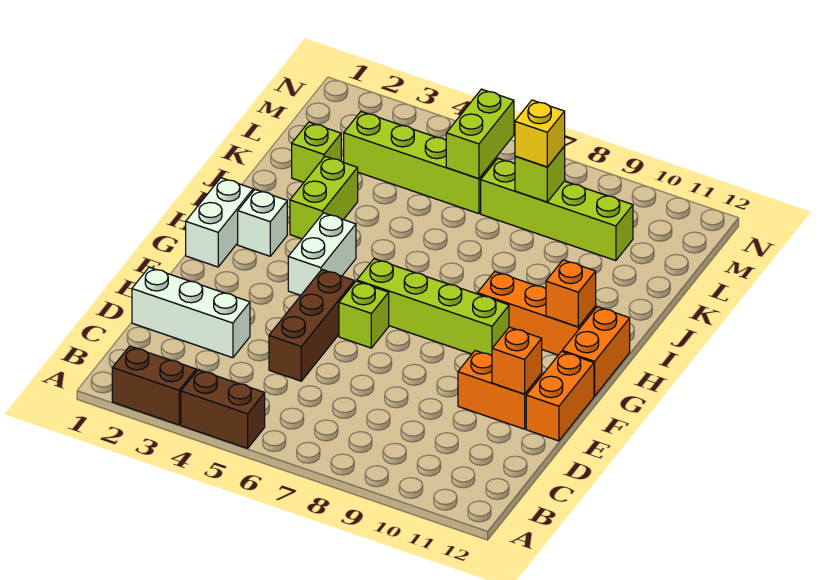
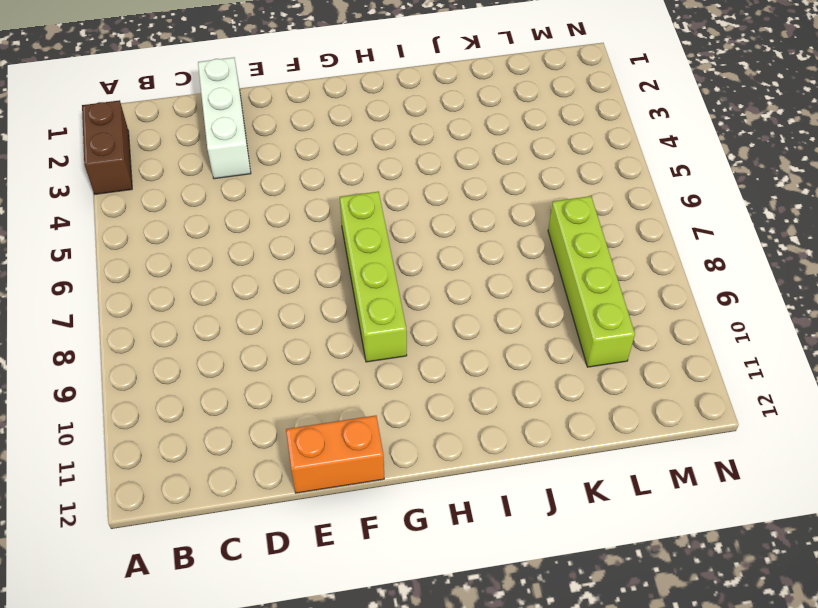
none -> brown 1x2 brick [181,370,265,448]
none -> brown 1x3 brick [269,270,354,381]
none -> orange 1x2 brick [458,351,542,429]

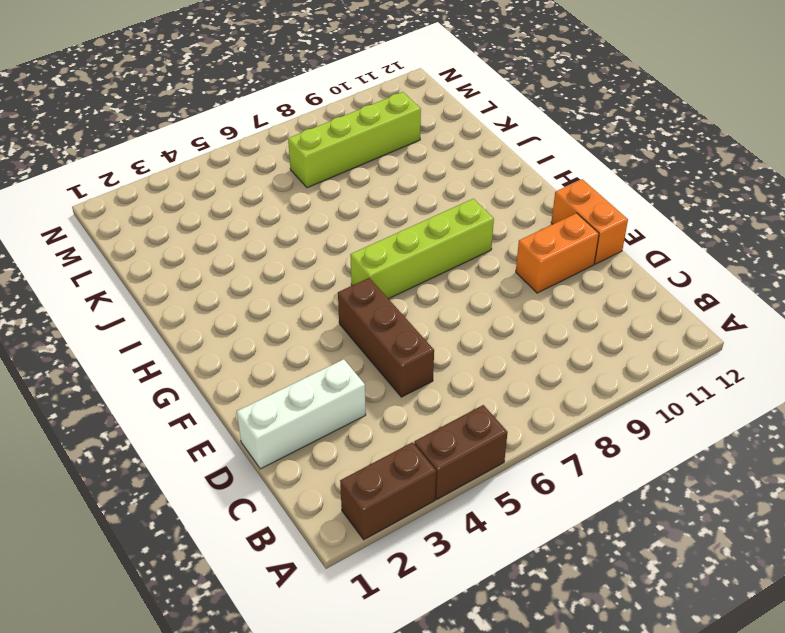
none -> lime 1x1 brick [339,281,389,348]
none -> white 1x2 brick [186,178,253,267]
none -> white 1x2 brick [288,213,356,295]

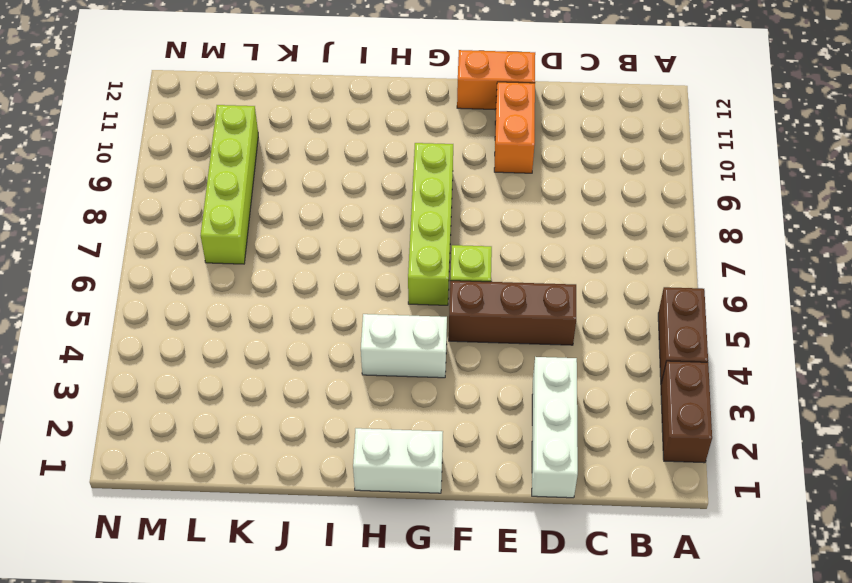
none -> orange 1x2 brick [562,307,630,396]
none -> white 1x1 brick [238,190,287,256]
none -> orange 1x3 brick [477,272,596,355]

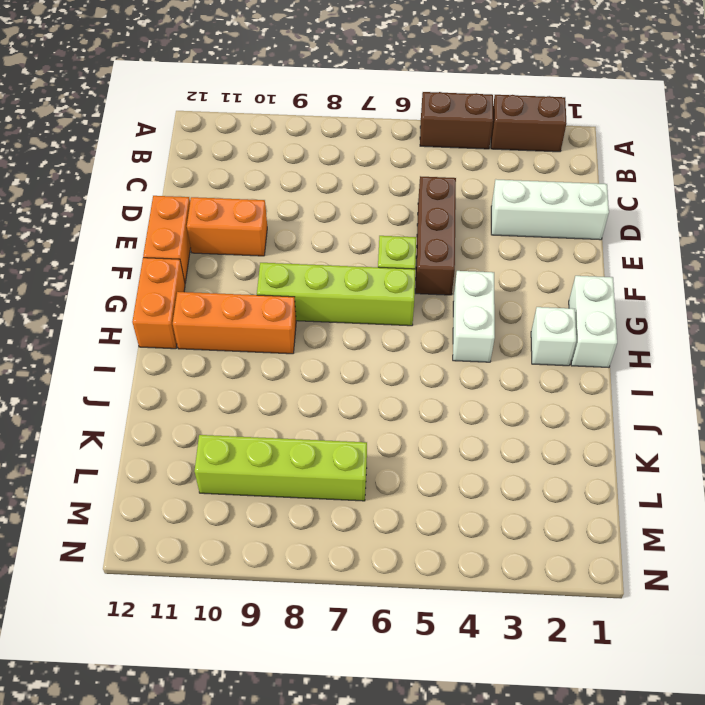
none -> lime 1x2 brick [290,156,358,239]
none -> lime 1x1 brick [292,122,341,182]
none -> lime 1x4 brick [344,112,496,214]

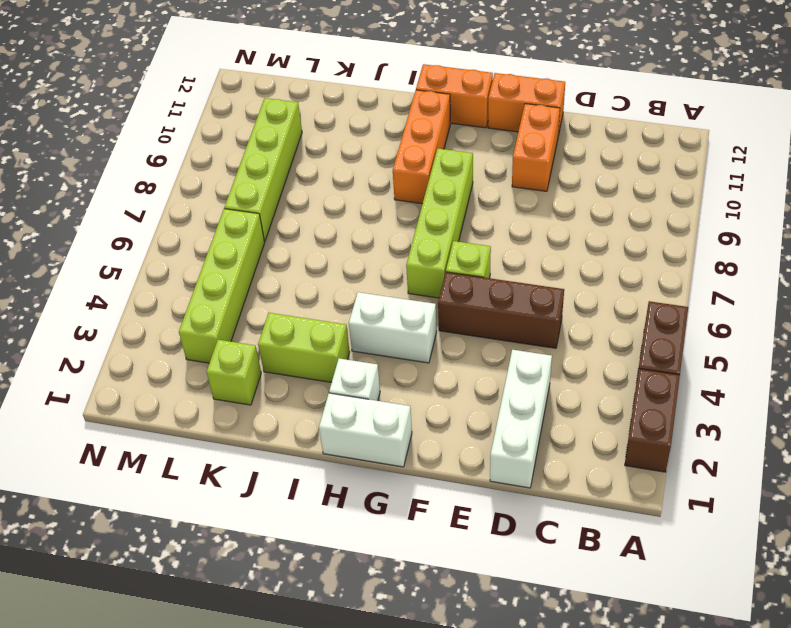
none -> orange 1x1 brick [492,327,542,394]
none -> orange 1x1 brick [546,260,596,327]
none -> lime 1x2 brick [446,89,514,179]

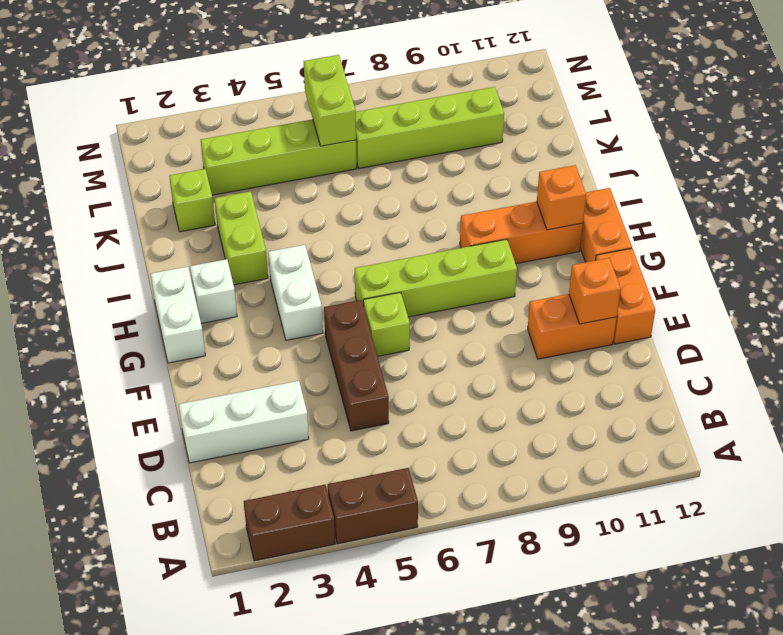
none -> lime 1x1 brick [515,146,565,202]
none -> yellow 1x1 brick [515,100,565,167]

